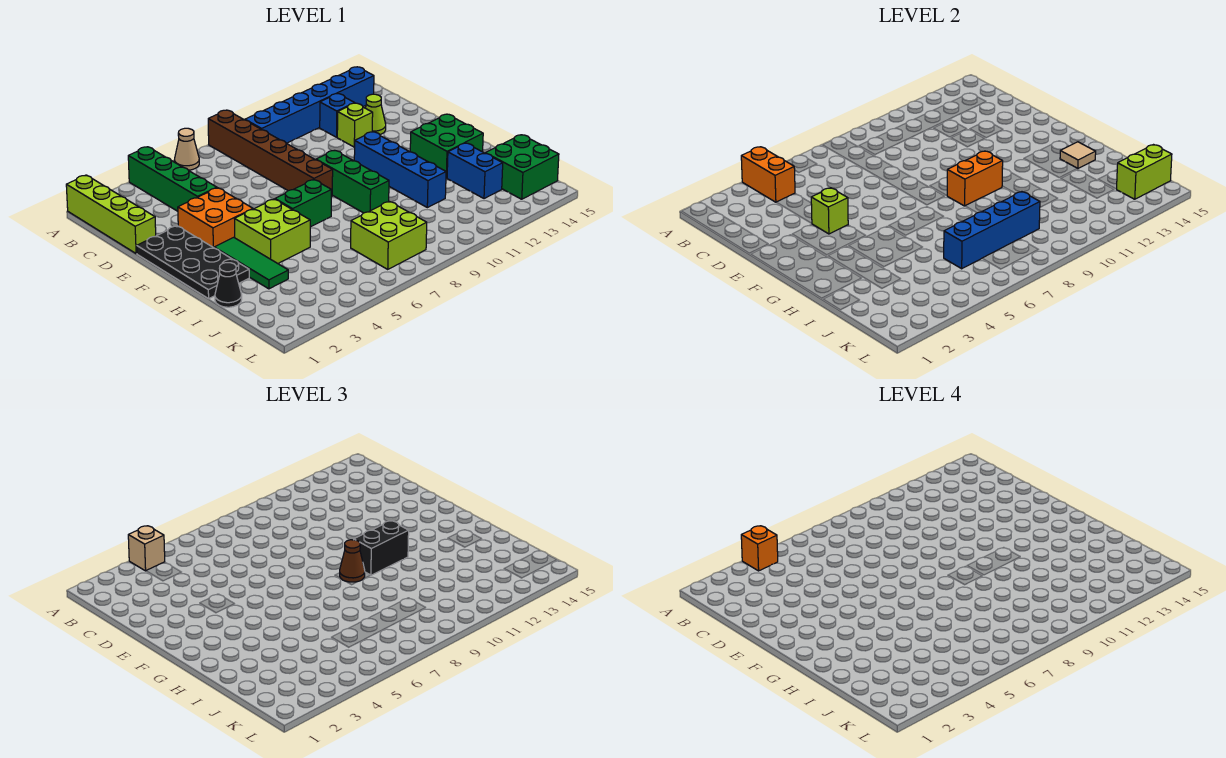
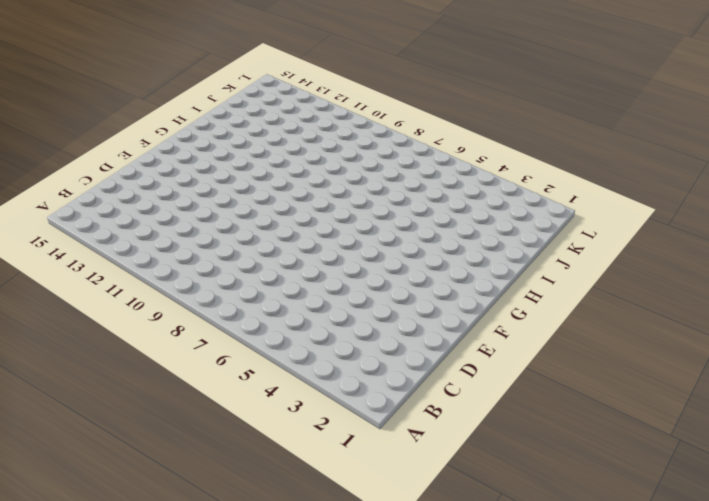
none -> lime 1x4 brick [66,175,156,254]
none -> green 1x4 brick [128,147,217,211]
none -> tan 1x1 cone [174,128,199,170]
none -> brown 1x6 brick [208,110,333,197]

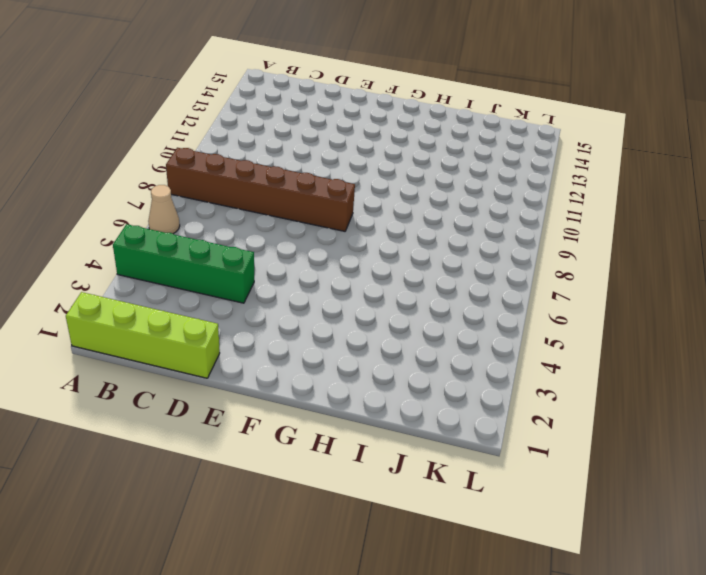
none -> blue 1x6 brick [245,67,374,143]
none -> blue 1x1 brick [320,94,354,137]
none -> lime 1x1 brick [337,103,373,147]
none -> lime 1x1 cone [366,94,386,134]

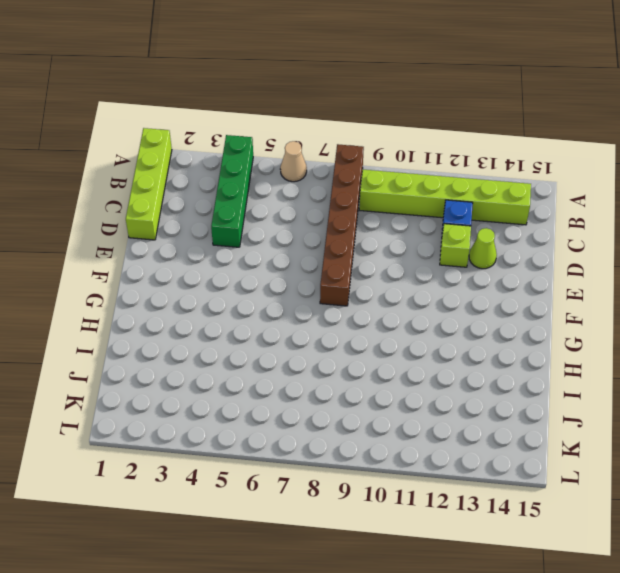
lime 1x6 brick [359,170,531,225] -> blue 1x6 brick [245,67,374,143]
none -> black 2x4 plate [137,226,249,299]
none -> orange 2x2 brick [178,188,253,248]
none -> green 1x3 brick [316,150,389,213]
none -> blue 1x4 brick [354,132,446,208]

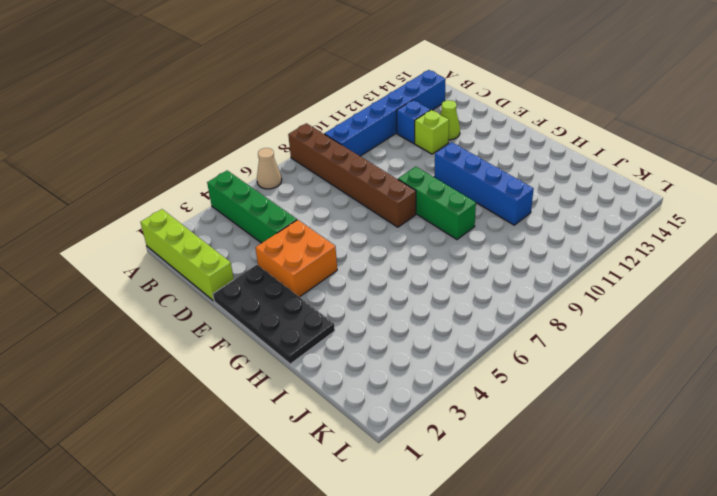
none -> green 1x3 tile [214,237,288,289]
none -> lime 2x2 brick [235,199,310,263]
none -> green 1x2 brick [275,180,331,227]
none -> green 2x2 brick [410,114,483,178]

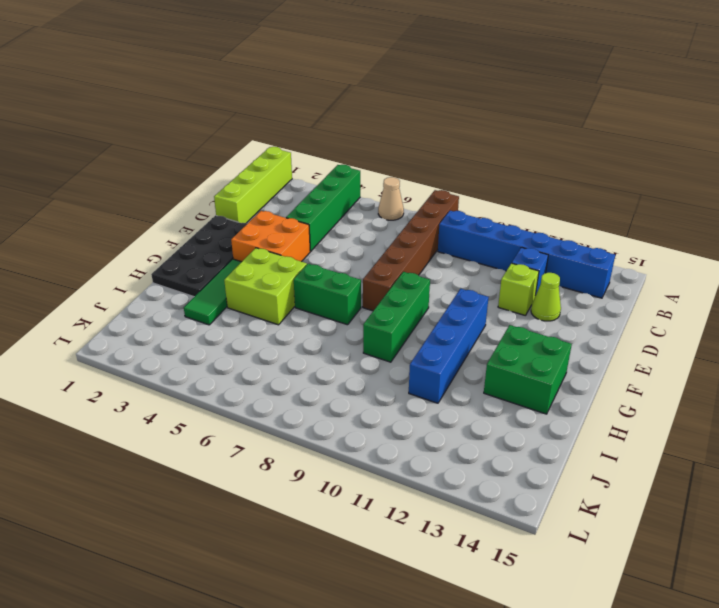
none -> black 1x1 cone [215,263,242,307]
none -> blue 1x2 brick [447,143,503,199]
none -> lime 2x2 brick [351,201,427,269]
none -> green 2x2 brick [485,135,559,199]

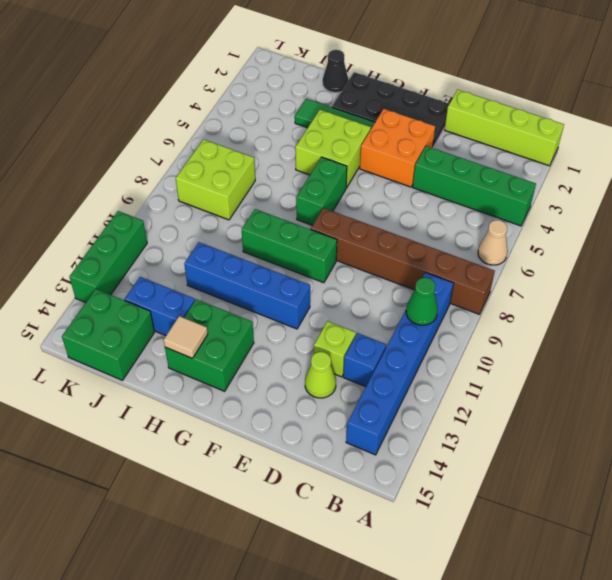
green 1x1 cone [406,278,438,325] -> none
green 1x3 brick [70,211,147,303] -> none
none -> orange 1x2 brick [741,147,795,202]
none -> lime 1x1 brick [811,188,848,234]
none -> orange 1x2 brick [947,151,1003,206]
none -> blue 1x4 brick [944,192,1040,269]

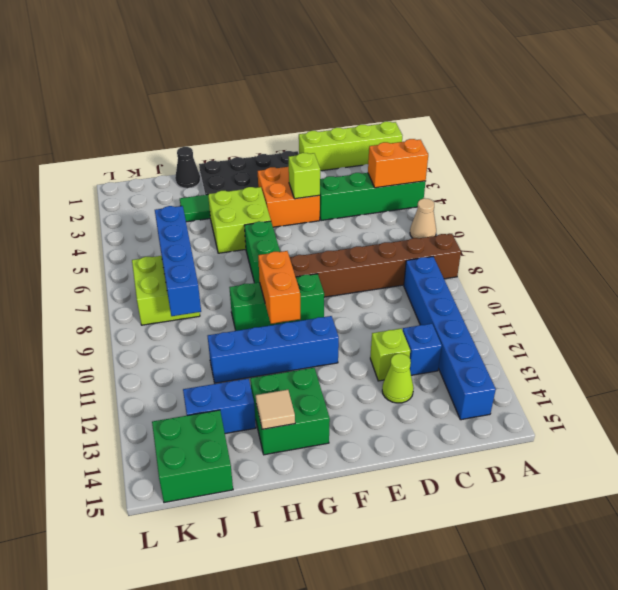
none -> lime 1x2 brick [1117,145,1172,199]
none -> tan 1x1 brick [128,526,165,571]
none -> brown 1x1 cone [340,540,365,582]
none -> black 1x2 brick [354,521,409,575]

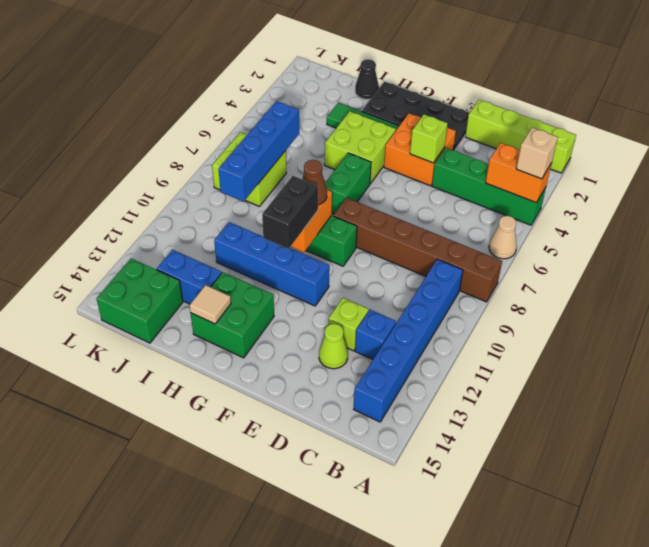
none -> lime 1x2 brick [1117,145,1172,199]
none -> orange 1x1 brick [741,526,778,571]

